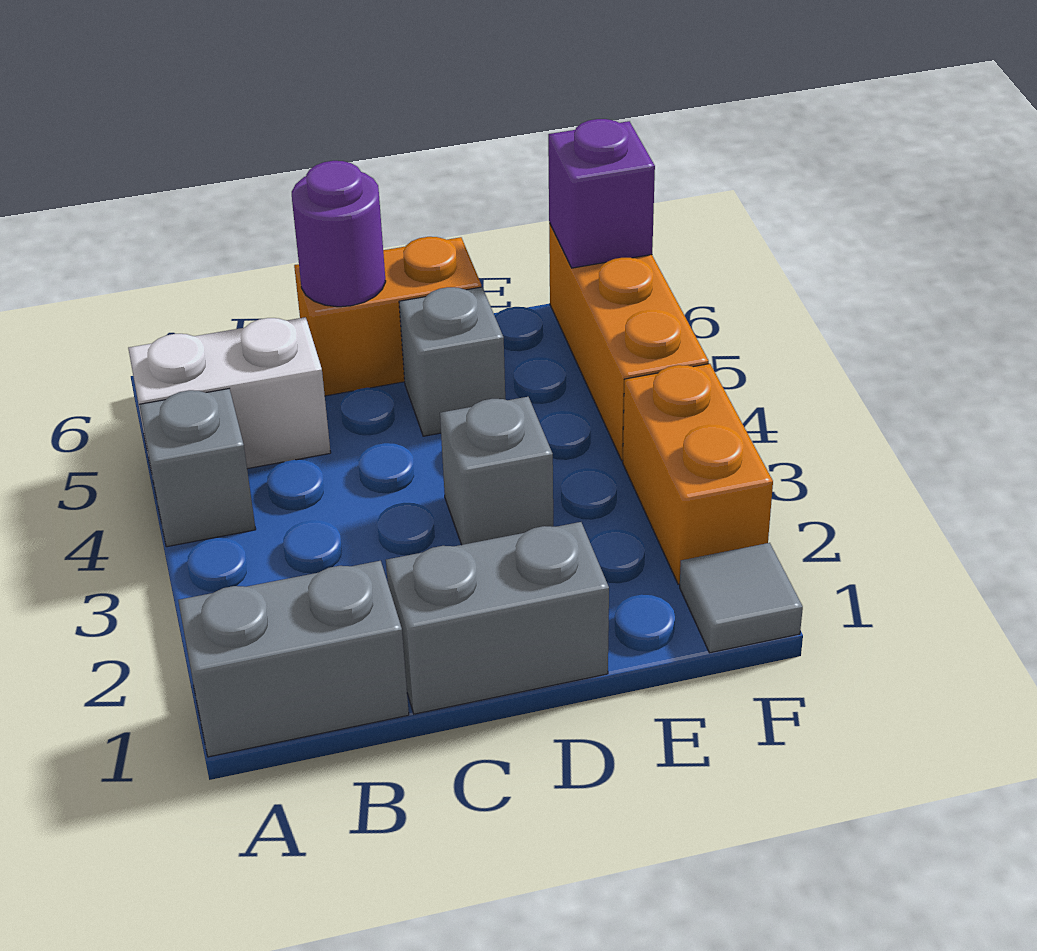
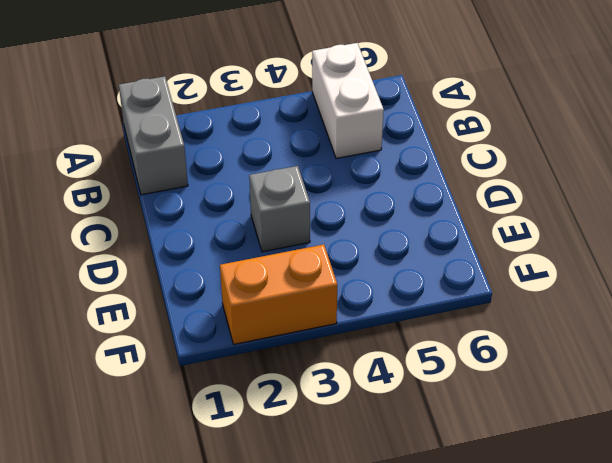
none -> grey 1x1 brick [139,389,256,547]
none -> grey 1x2 brick [386,522,609,714]
none -> orange 1x2 brick [294,237,481,396]

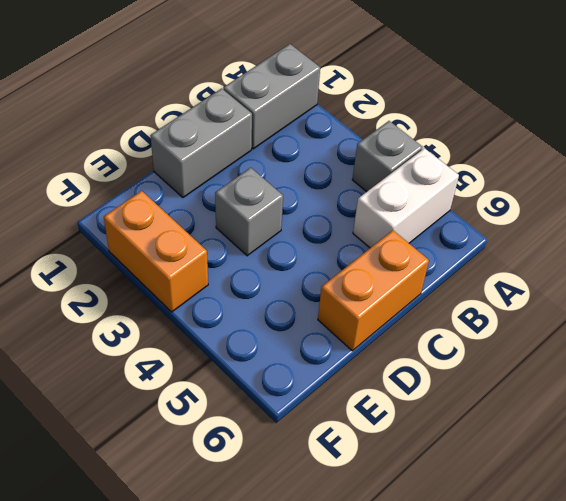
none -> grey 1x1 brick [399,287,505,436]
none -> grey 1x1 tile [680,543,803,653]
none -> orange 1x3 brick [549,223,709,461]

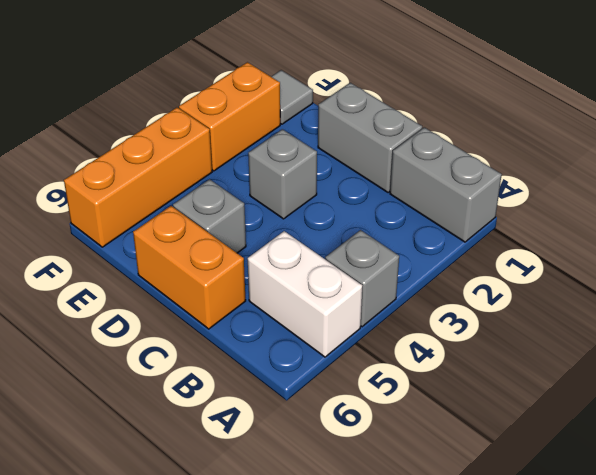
none -> purple 1x1 round brick [292,161,386,307]
none -> purple 1x1 brick [548,119,655,268]

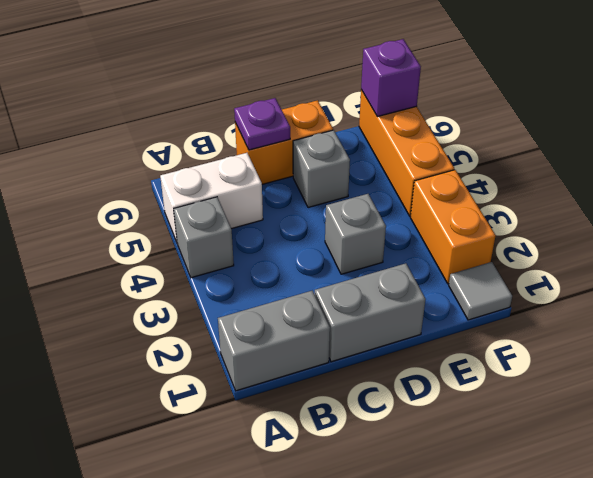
purple 1x1 plate [234,98,290,150] -> purple 1x1 round brick [292,161,386,307]

